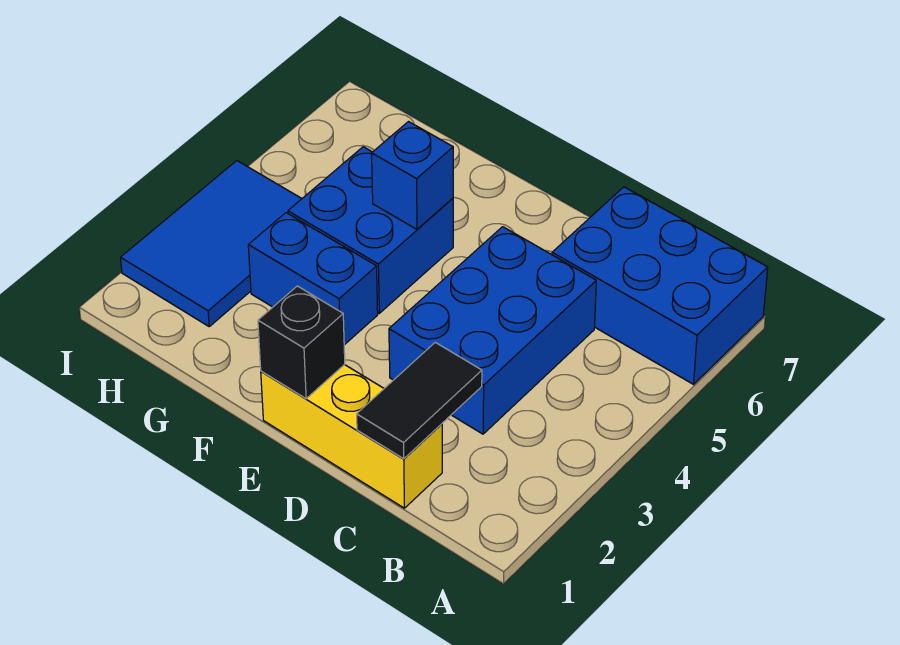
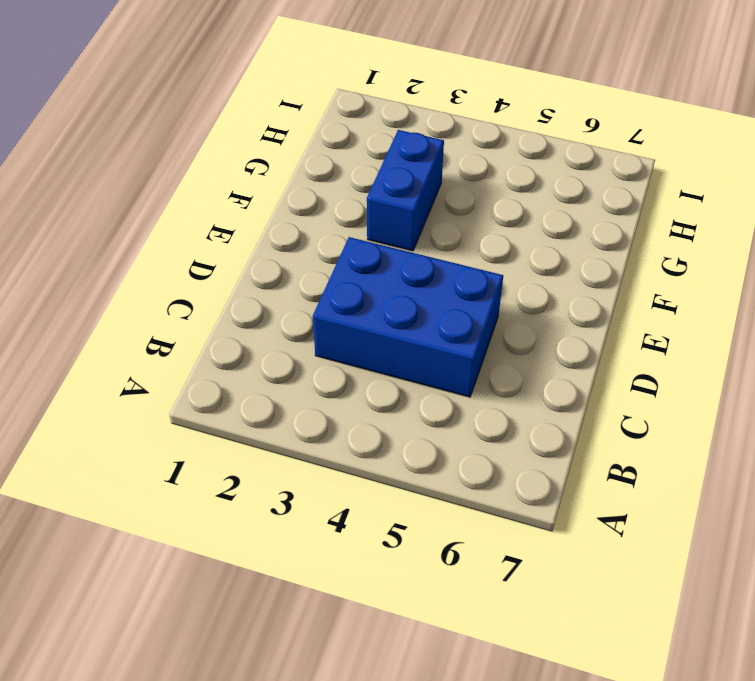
none -> blue 2x3 brick [552,187,768,384]
none -> yellow 1x3 brick [261,365,442,508]

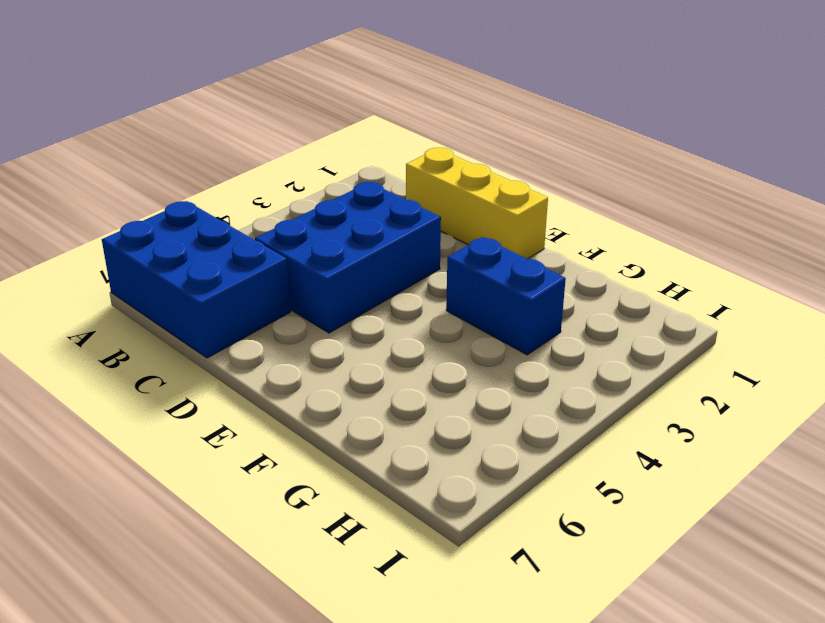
none -> blue 2x2 brick [288,147,453,313]
none -> blue 2x3 tile [121,161,302,326]

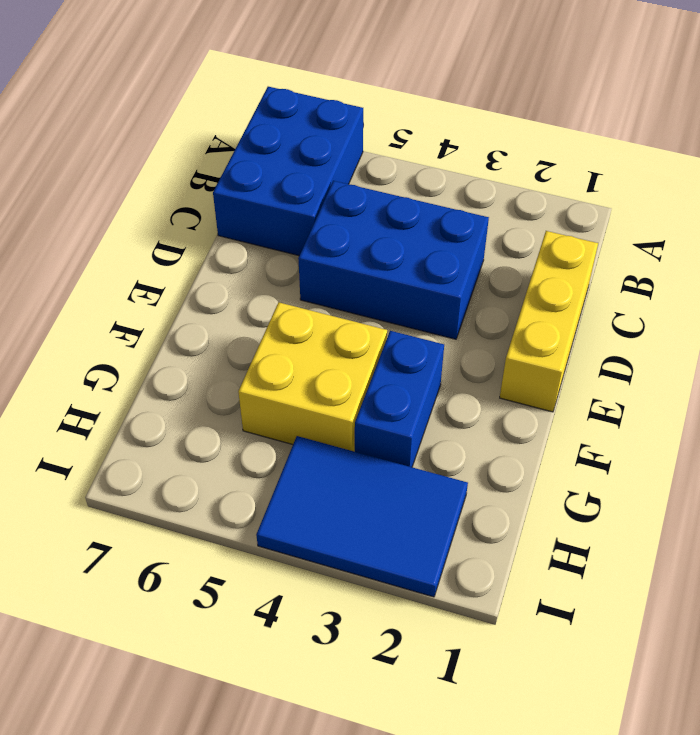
yellow 2x2 brick [238,302,387,452] -> blue 2x2 brick [288,147,453,313]
none -> black 1x2 tile [357,342,482,459]
none -> black 1x1 brick [258,286,345,399]

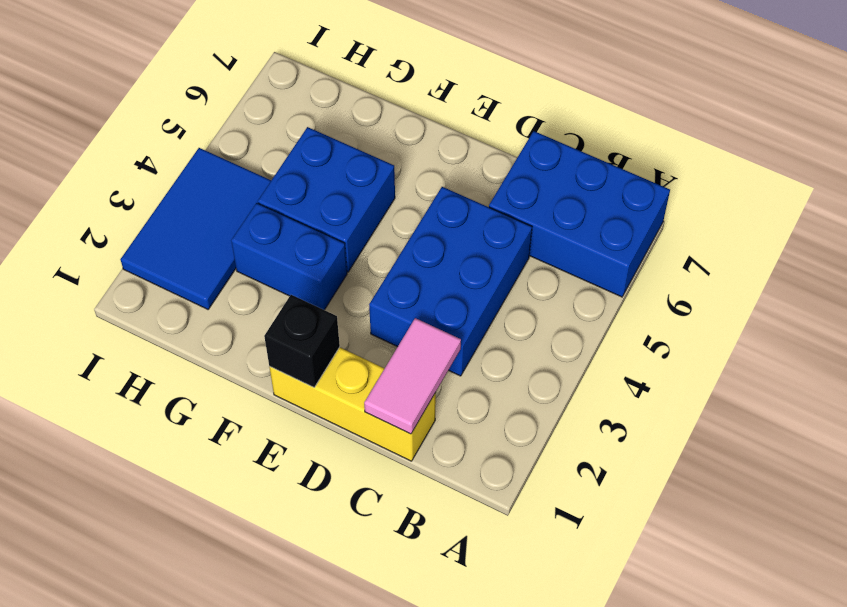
pink 1x2 tile [364,318,461,434] -> black 1x2 tile [357,342,482,459]
none -> blue 1x1 brick [372,122,453,229]

